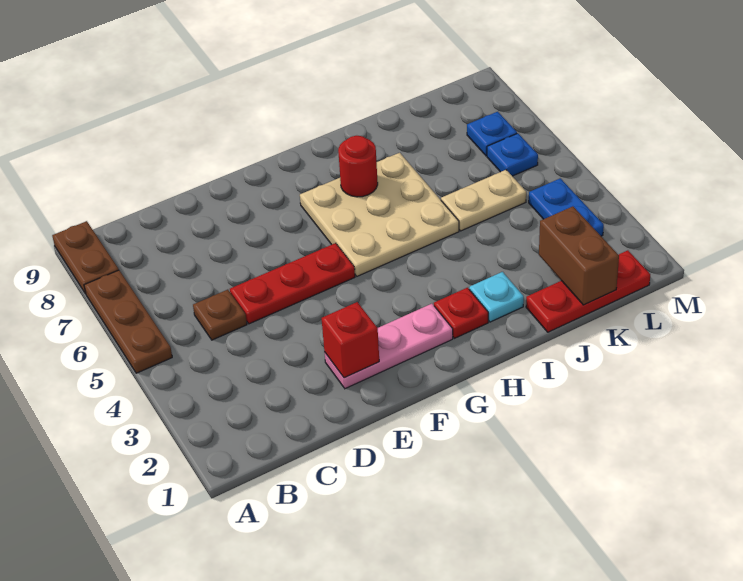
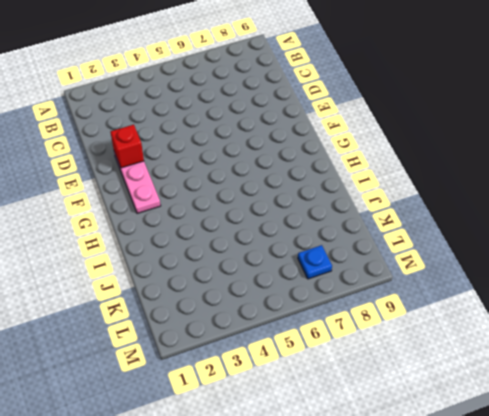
none -> brown 1x3 plate [84,270,172,373]
none -> brown 1x2 plate [52,221,119,294]
none -> brown 1x1 plate [193,290,247,340]

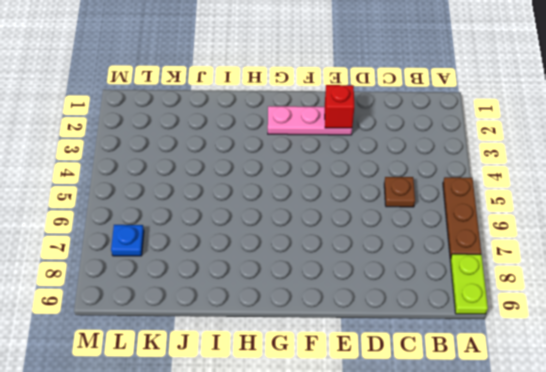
lime 1x2 plate [450,254,488,314] -> brown 1x2 plate [52,221,119,294]
none -> red 1x3 plate [230,243,355,324]
none -> tan 3x3 plate [300,153,459,276]
none -> red 1x1 plate [434,288,488,338]

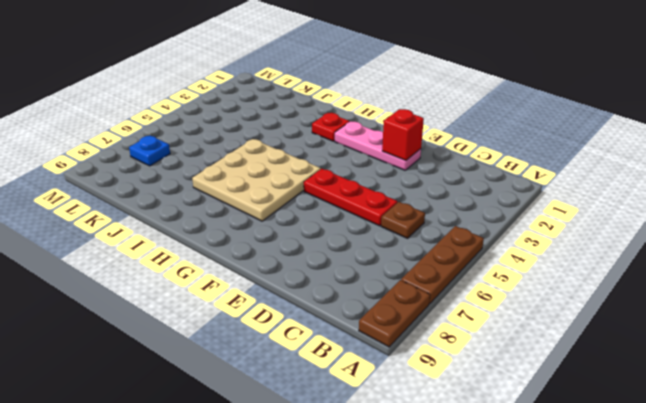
none -> cyan 1x1 plate [469,272,524,322]
none -> red 1x3 plate [526,250,650,332]
none -> tan 1x2 plate [441,170,526,231]

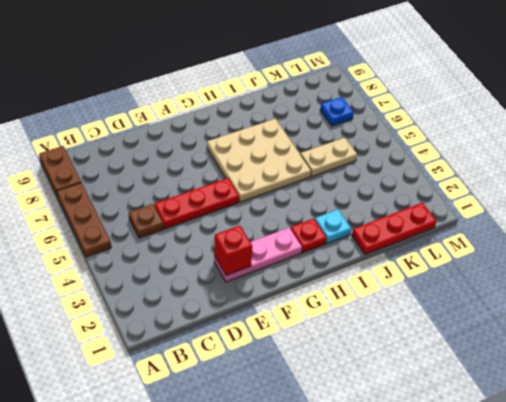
none -> blue 1x2 plate [529,178,604,236]
none -> blue 1x1 plate [487,133,538,176]
none -> red 1x1 round brick [338,136,378,197]

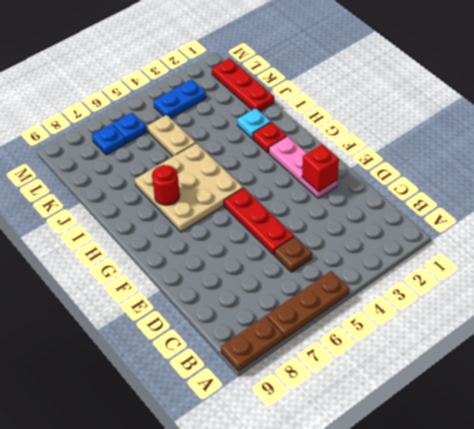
none -> brown 1x2 brick [539,206,619,305]

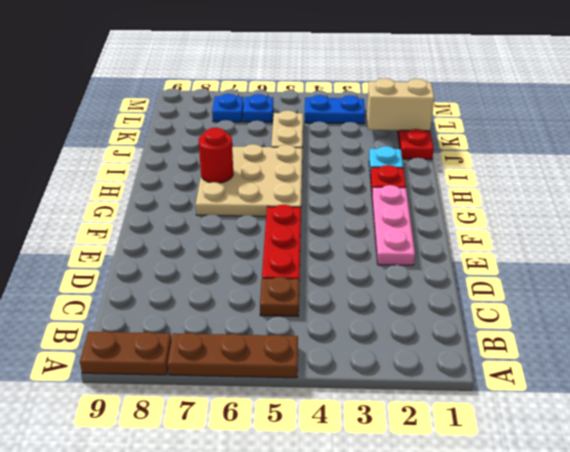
tan 1x2 brick [367,78,434,131] -> brown 1x2 brick [539,206,619,305]
none -> red 1x1 brick [322,302,379,378]

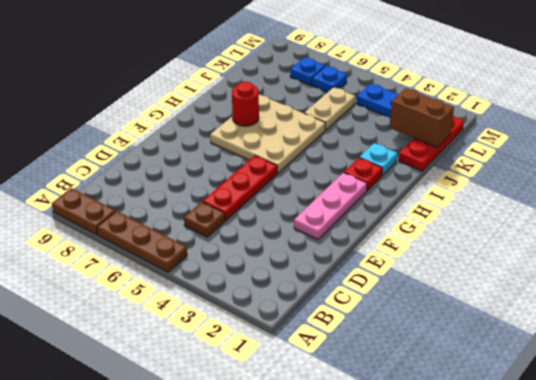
none -> red 1x1 brick [322,302,379,378]

